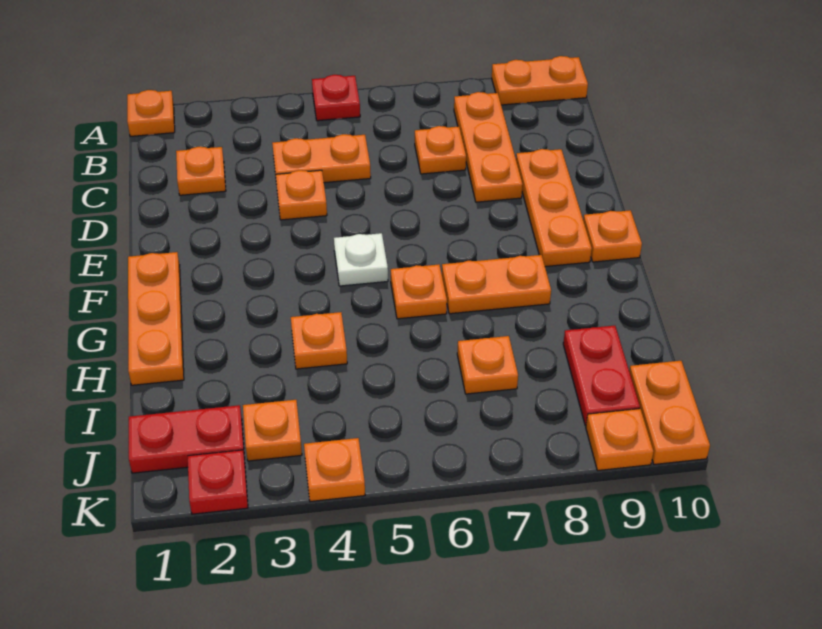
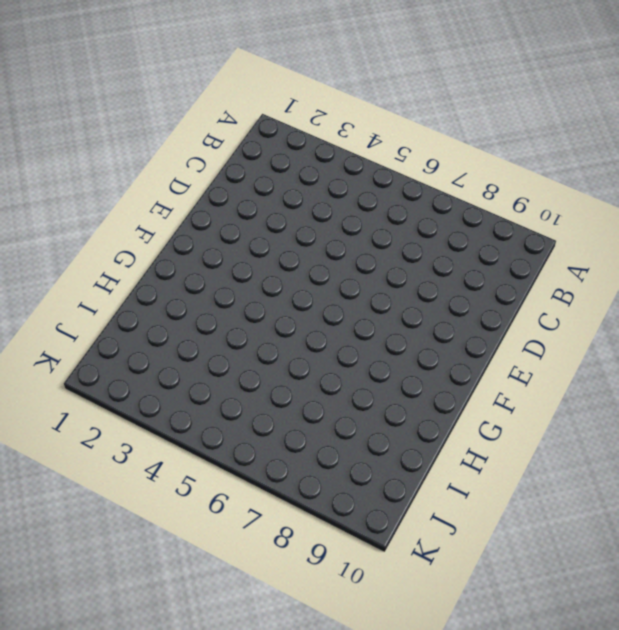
none -> orange 1x1 plate [127,90,175,136]
none -> red 1x1 plate [312,75,360,121]
none -> orange 1x2 plate [492,56,588,105]

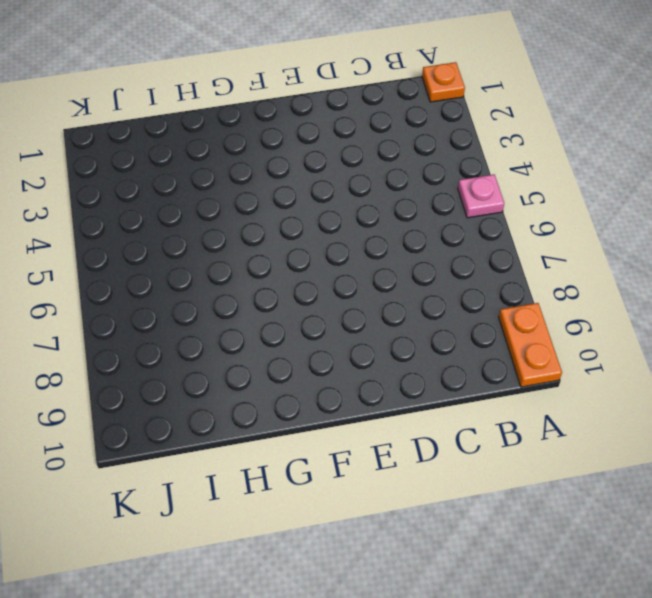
pink 1x1 plate [458,175,504,218] -> red 1x1 plate [312,75,360,121]
none -> orange 1x3 plate [454,92,523,202]
none -> orange 1x1 plate [176,147,226,195]
none -> orange 1x2 plate [272,134,371,183]

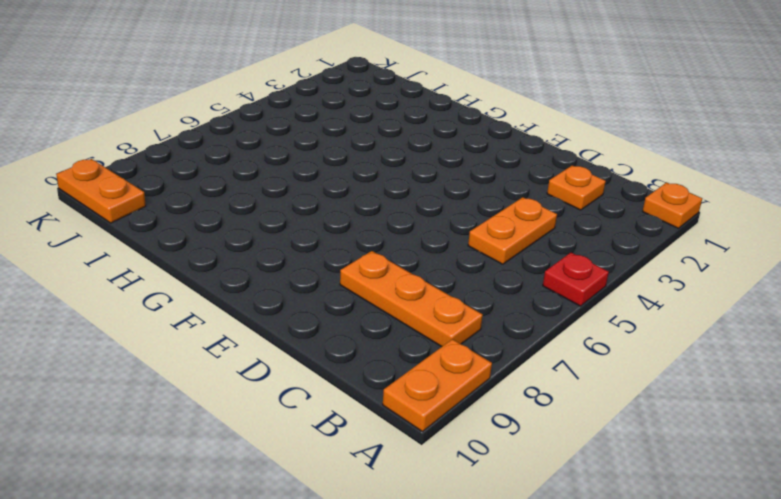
none -> orange 1x1 plate [415,126,466,174]
none -> orange 1x1 plate [276,170,327,220]
none -> orange 1x3 plate [516,149,592,267]

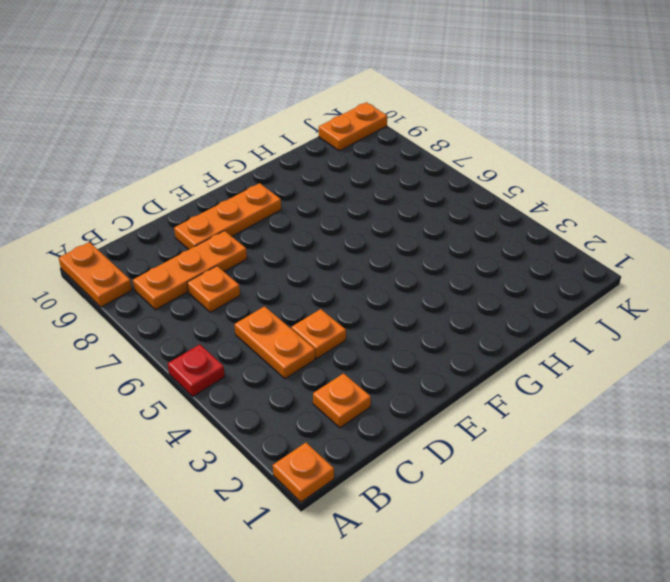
none -> orange 1x3 plate [128,252,184,385]
none -> white 1x1 plate [334,233,388,286]
none -> orange 1x1 plate [583,210,642,262]

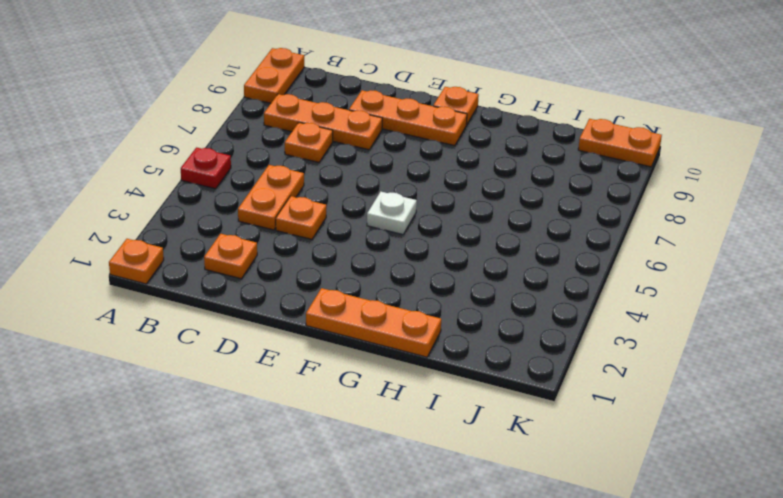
none -> orange 1x1 plate [391,264,447,319]
none -> orange 1x2 plate [442,255,551,314]
none -> orange 1x1 plate [291,312,347,369]

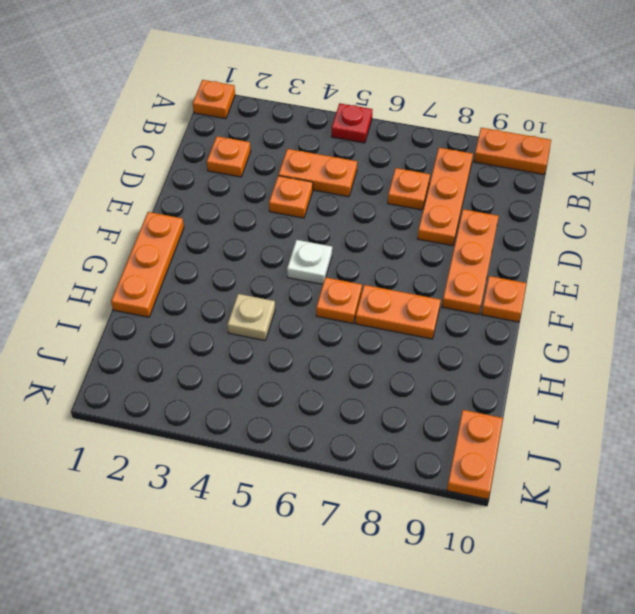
tan 1x1 plate [227,294,275,340] -> orange 1x1 plate [291,312,347,369]
none -> orange 1x1 plate [457,336,518,394]
none -> red 1x2 plate [563,326,640,426]
none -> red 1x2 plate [129,405,245,473]

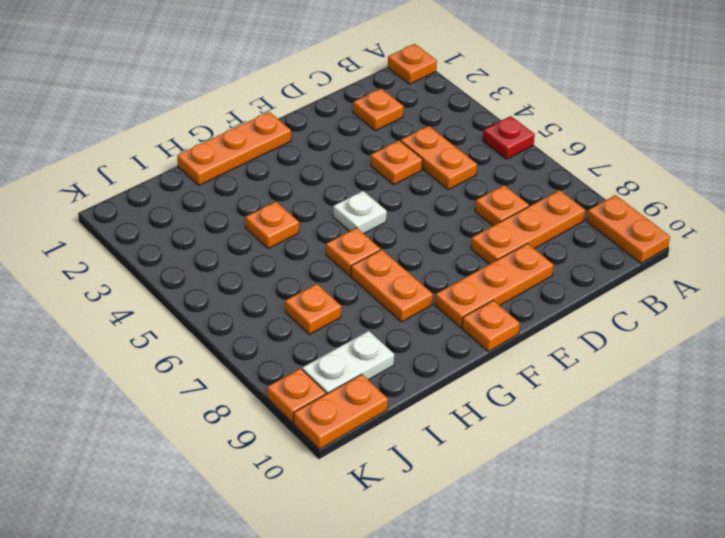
white 1x2 plate [302,331,394,394] -> red 1x2 plate [563,326,640,426]
none -> red 1x2 plate [129,405,245,473]
none -> orange 1x1 plate [243,400,302,461]
none -> red 1x1 plate [188,450,248,514]

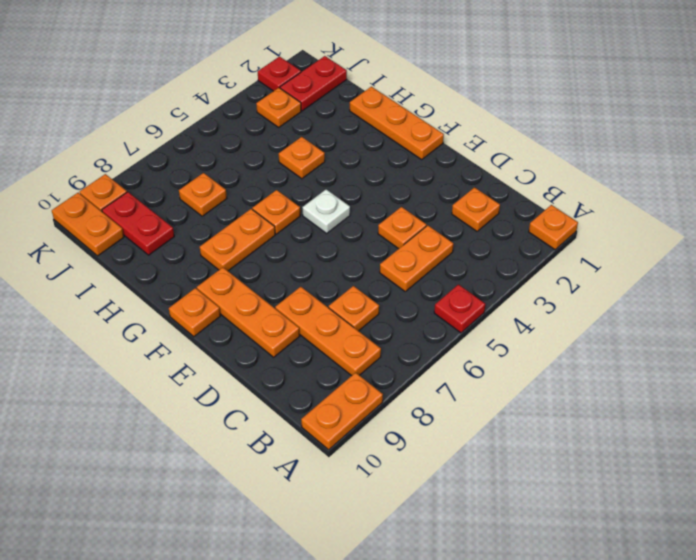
none -> orange 1x1 plate [304,438,365,502]

